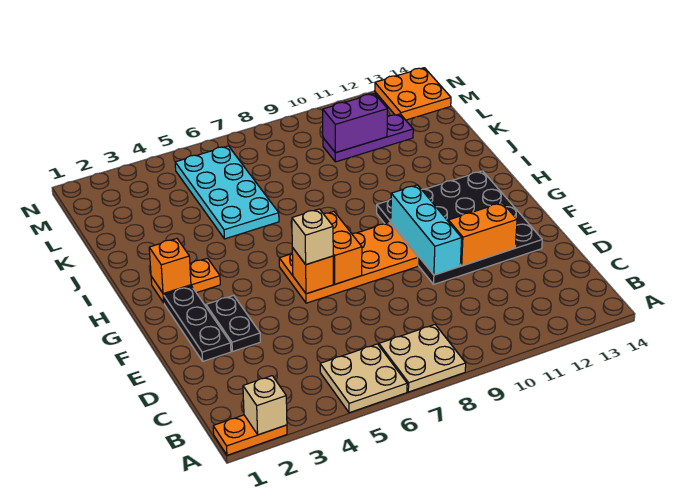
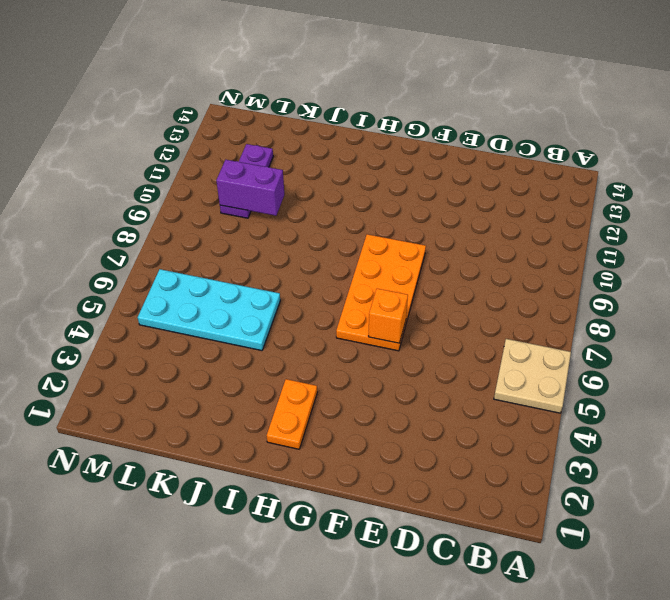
purple 1x2 brick [216,160,284,216] -> purple 1x2 brick turned to [323,94,388,153]
none -> orange 1x2 plate [213,415,287,455]
none -> tan 2x2 plate [379,325,466,392]
none -> black 1x3 plate [164,286,231,361]

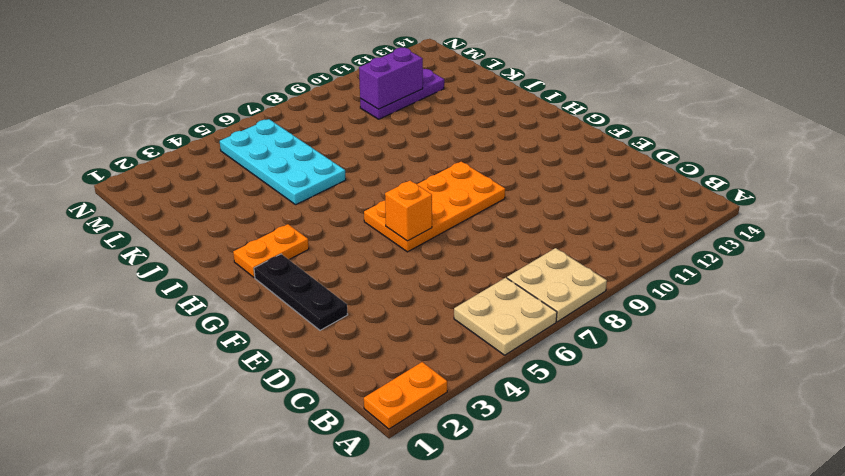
none -> black 1x2 plate [206,295,260,352]
none -> black 4x4 plate [377,171,542,284]
none -> orange 2x2 plate [375,68,451,120]

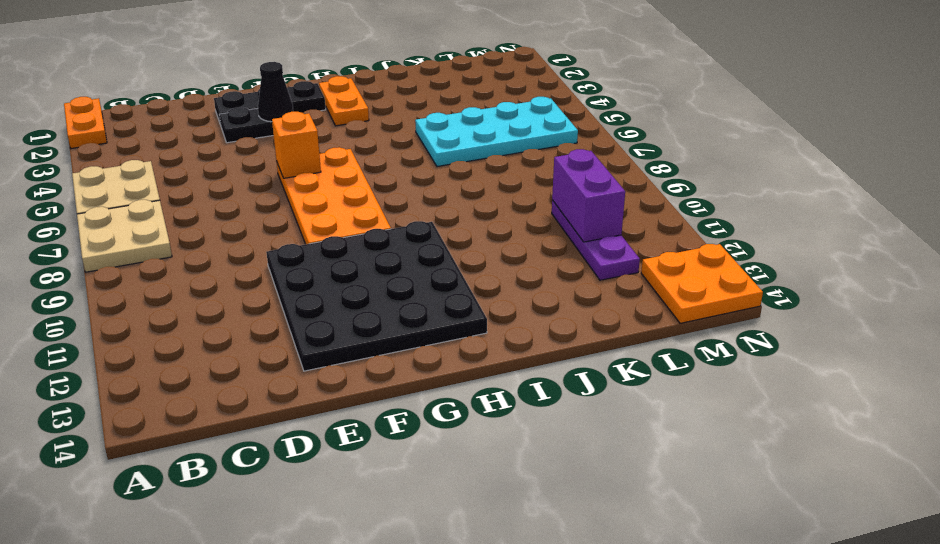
black 1x1 cone [258,62,293,122] -> none
none -> tan 1x1 brick [243,376,287,435]
none -> cyan 1x3 brick [391,185,462,275]
none -> orange 1x2 brick [448,203,517,266]

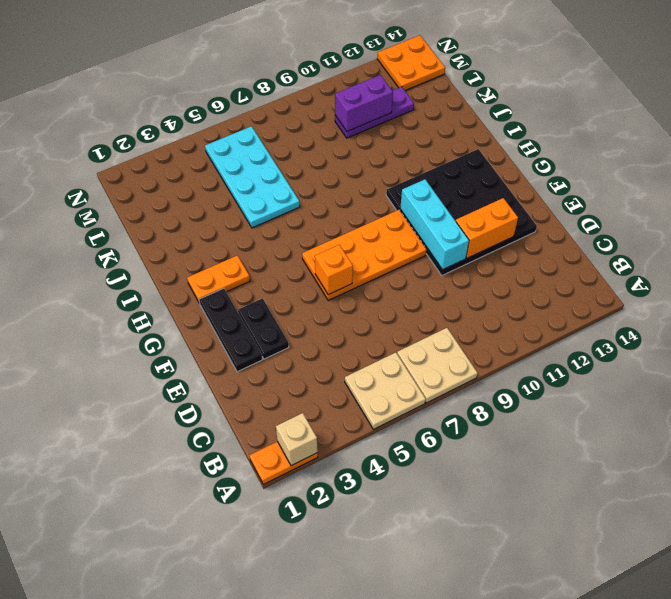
none -> orange 1x2 brick [323,211,362,284]
none -> orange 1x1 brick [149,239,191,294]
none -> tan 1x1 brick [292,209,333,265]

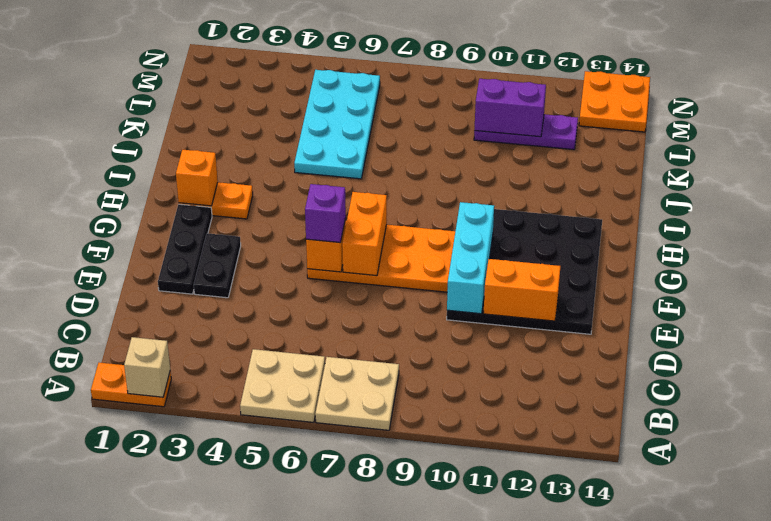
purple 1x1 brick [305,184,346,243] -> tan 1x1 brick [292,209,333,265]

